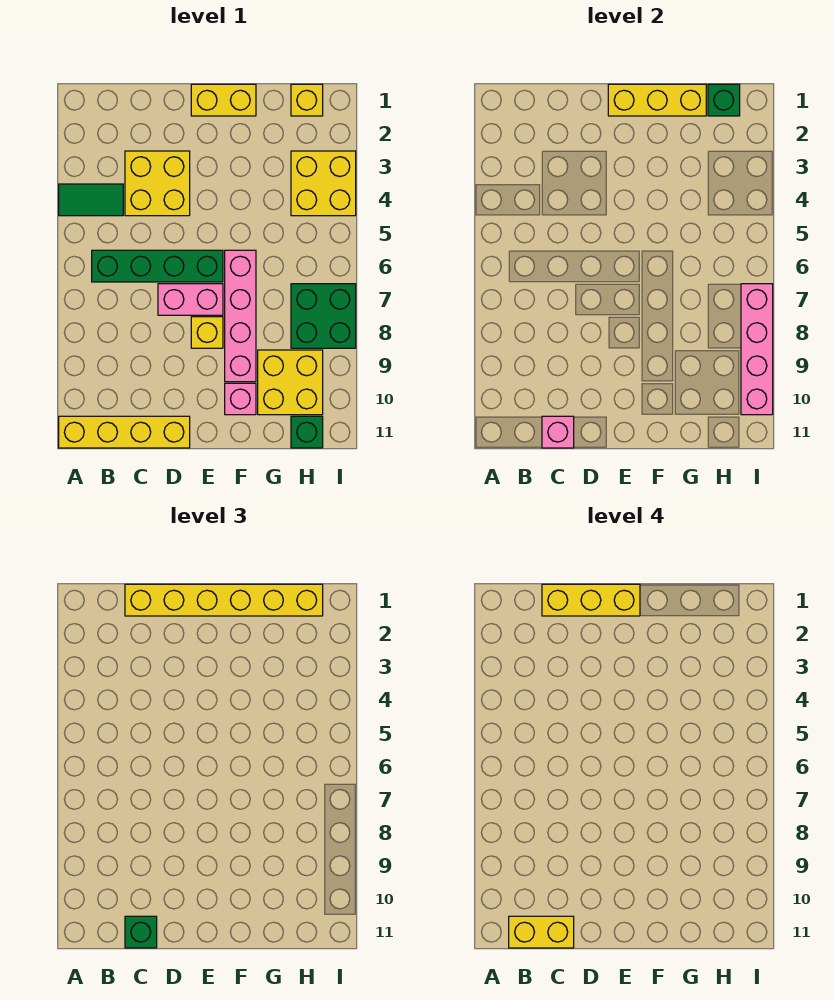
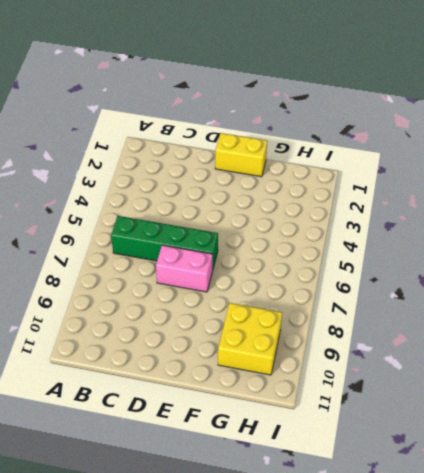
none -> green 1x2 tile [59,184,123,216]
none -> yellow 1x4 brick [59,416,190,448]
none -> yellow 2x2 brick [125,151,190,216]

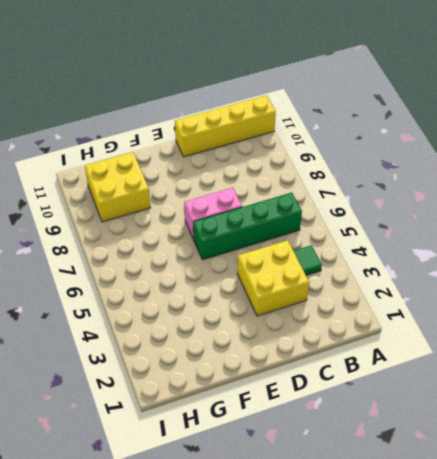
green 1x1 tile [294,245,322,275] -> green 1x2 tile [59,184,123,216]
none -> yellow 1x2 brick [191,84,256,116]
none -> yellow 1x1 brick [191,317,223,348]
none -> pink 1x4 brick [225,250,256,382]

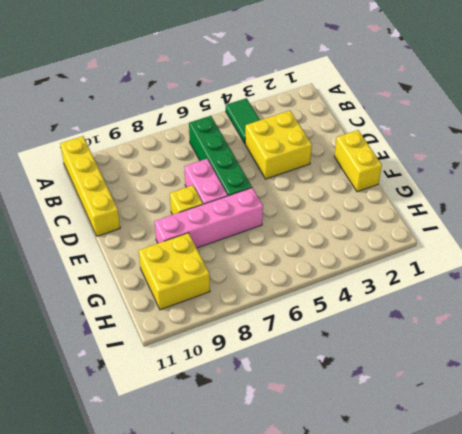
none -> pink 1x1 brick [225,383,256,415]
none -> yellow 1x1 brick [291,84,323,116]
none -> yellow 2x2 brick [291,151,356,216]

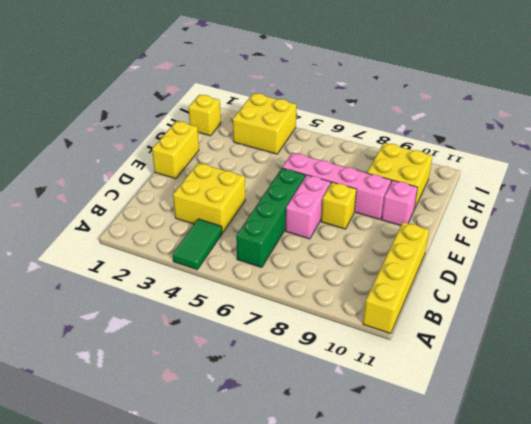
none -> green 2x2 brick [291,284,356,348]
none -> green 1x1 brick [291,416,323,448]
none -> pink 1x1 brick [542,416,574,448]

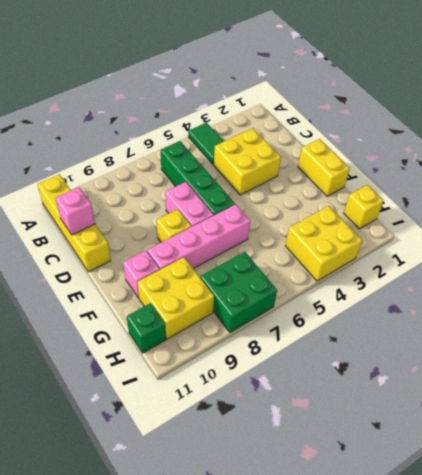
none -> yellow 1x3 brick [608,84,706,116]
none -> green 1x1 brick [708,84,740,116]
none -> pink 1x4 brick [741,284,773,415]

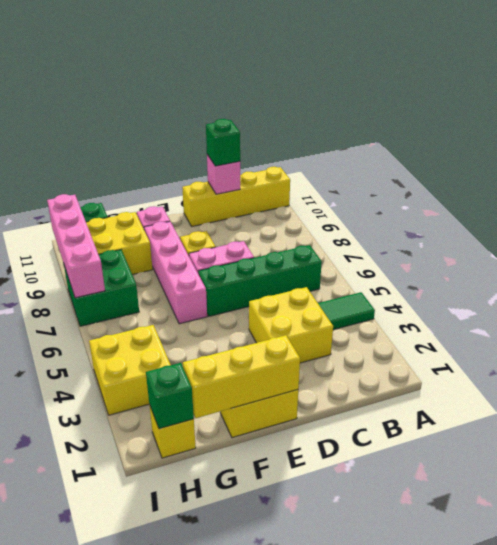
none -> yellow 1x6 brick [125,584,323,616]
none -> yellow 1x2 brick [509,916,574,948]
none -> yellow 1x3 brick [542,584,640,616]

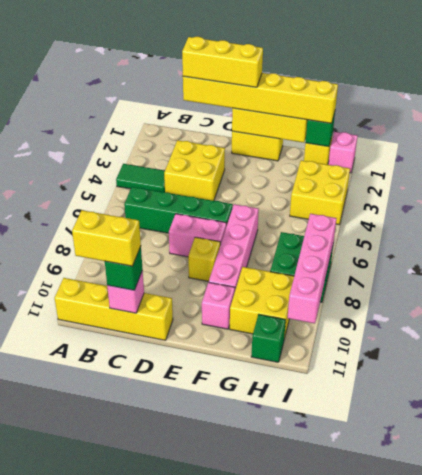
pink 1x1 brick [328,132,357,173] -> none

